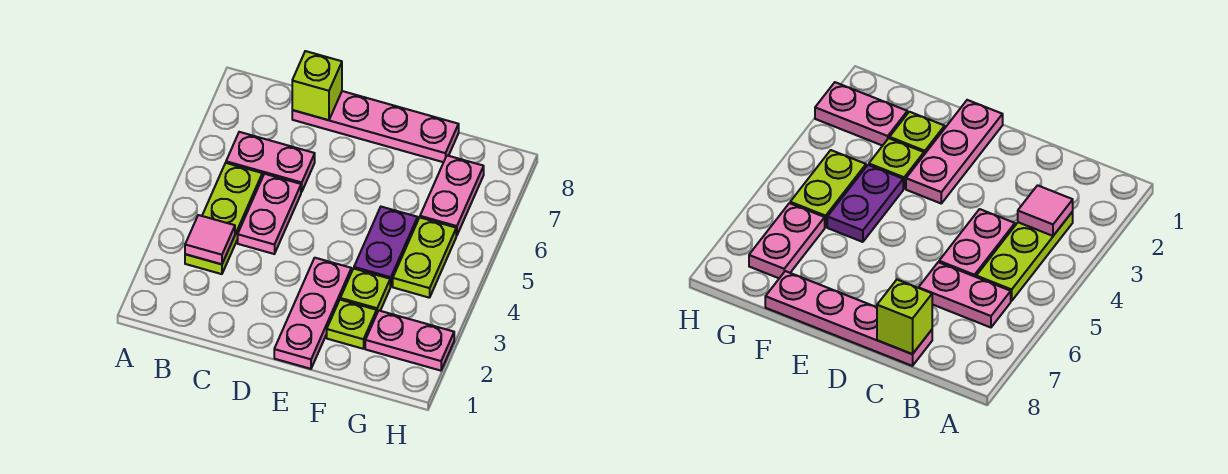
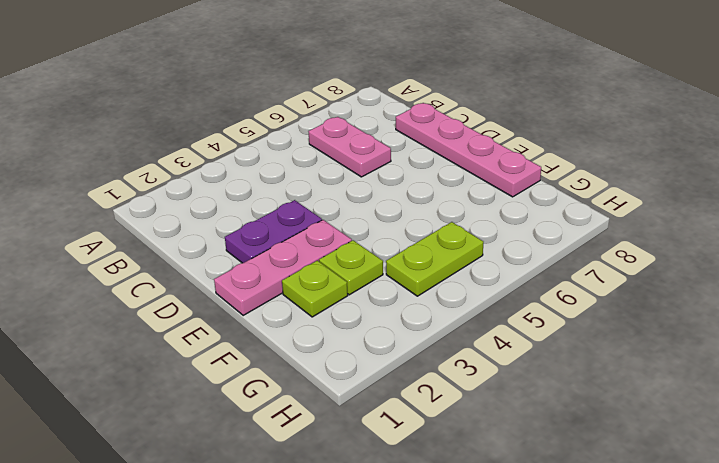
purple 1x2 plate [225,200,322,263] -> purple 1x2 plate moved to [354,207,418,287]
none -> lime 1x3 plate [185,163,262,274]
none -> pink 1x2 plate [238,174,301,254]
none -> pink 1x2 plate [365,311,454,371]

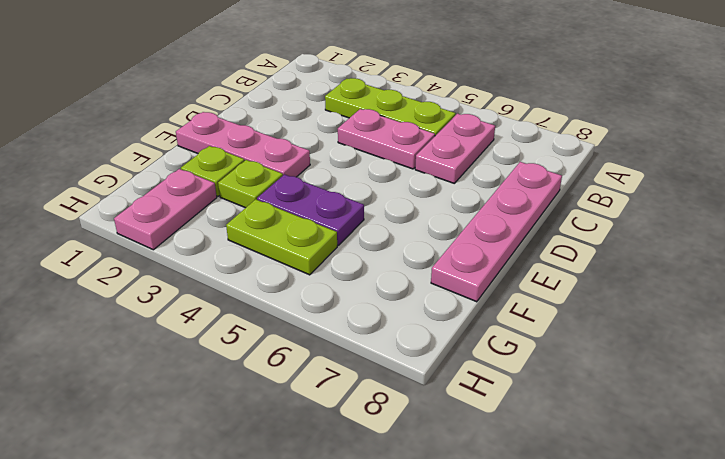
none -> pink 1x2 plate [420,155,484,236]
none -> pink 1x1 tile [185,215,235,264]
none -> lime 1x1 brick [292,51,342,120]

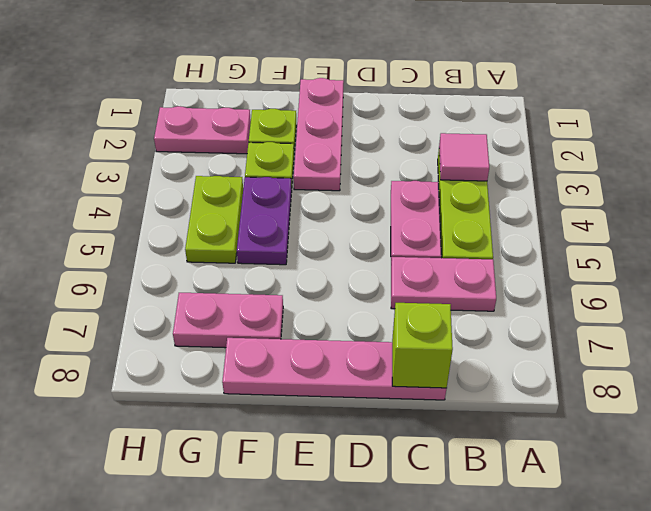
pink 1x2 plate [173,293,283,348] -> pink 1x2 plate turned to [420,155,484,236]

